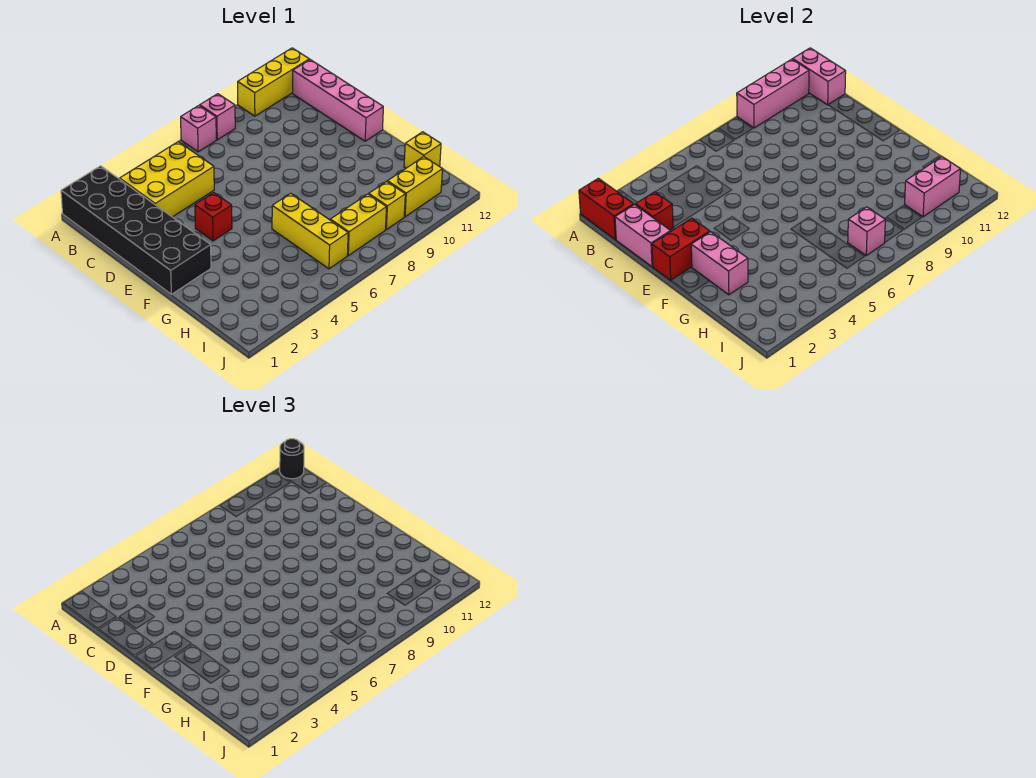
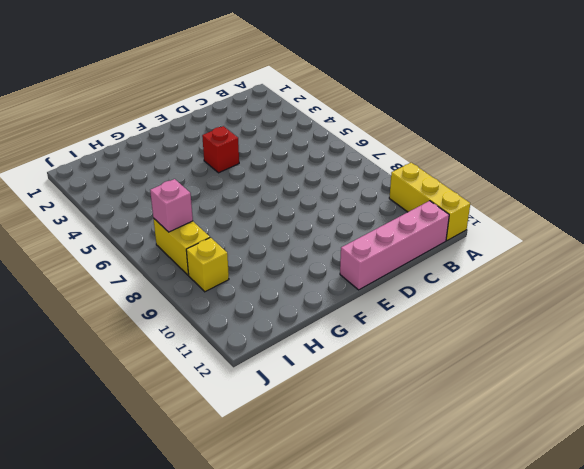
none -> black 2x6 brick [61,166,211,294]
none -> pink 1x1 brick [181,106,216,152]
none -> pink 1x1 brick [200,94,235,140]

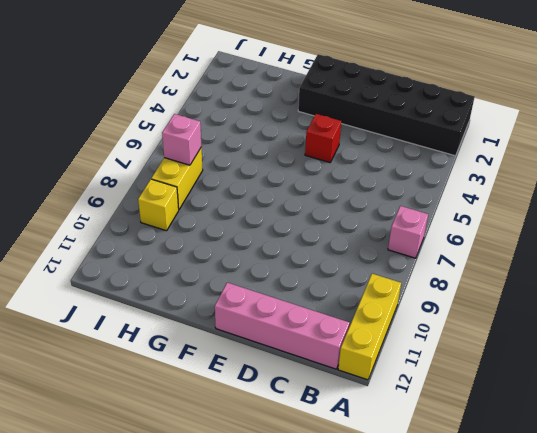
none -> pink 1x1 brick [200,94,235,140]
none -> yellow 2x3 brick [120,142,214,217]
none -> yellow 1x3 brick [272,193,348,269]

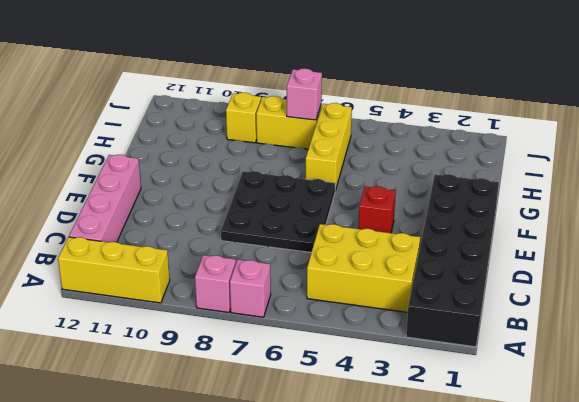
black 3x3 plate [221,171,335,253] -> none
none -> yellow 1x1 brick [404,132,441,168]
none -> yellow 1x2 brick [388,157,442,217]
none -> red 1x2 brick [579,178,634,240]

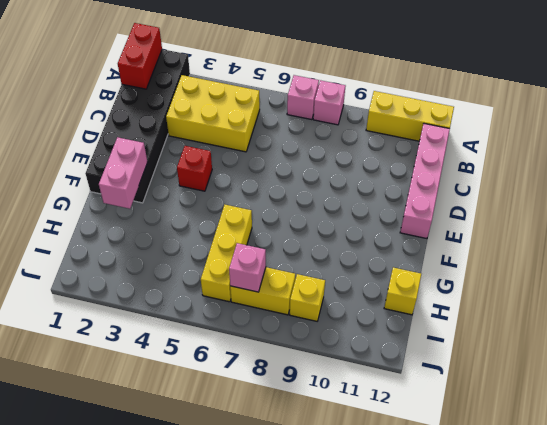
none -> yellow 1x2 brick [388,157,442,217]
none -> pink 1x3 brick [737,59,809,128]
none -> pink 1x2 brick [793,48,846,105]

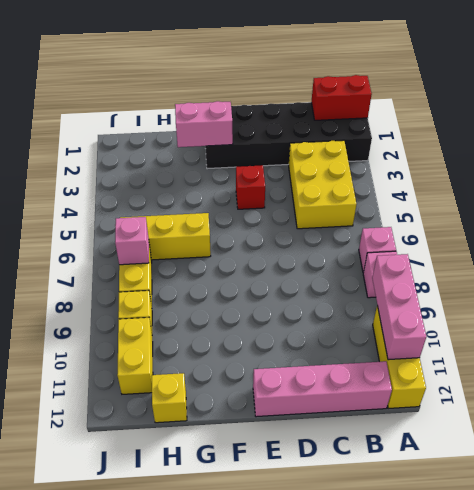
none -> pink 1x2 brick [793,48,846,105]
none -> pink 1x2 brick [615,205,671,267]
none -> red 1x1 brick [636,192,673,230]

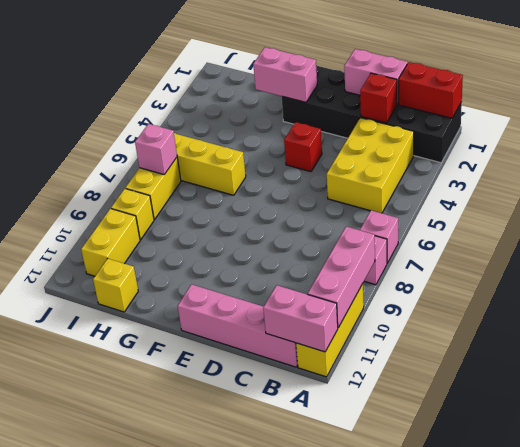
none -> red 1x2 brick [652,218,710,280]
none -> pink 1x2 brick [905,157,960,217]
none -> black 1x1 round brick [280,439,304,479]

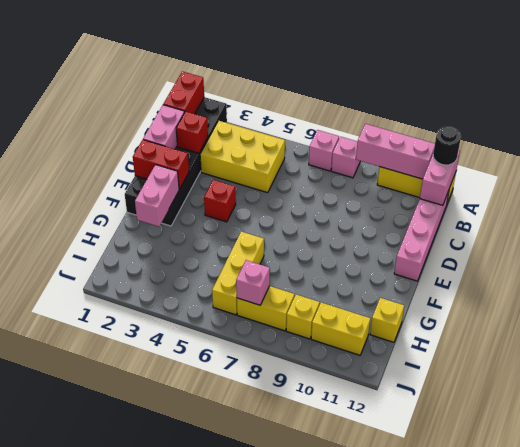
none -> pink 1x2 brick [905,157,960,217]

